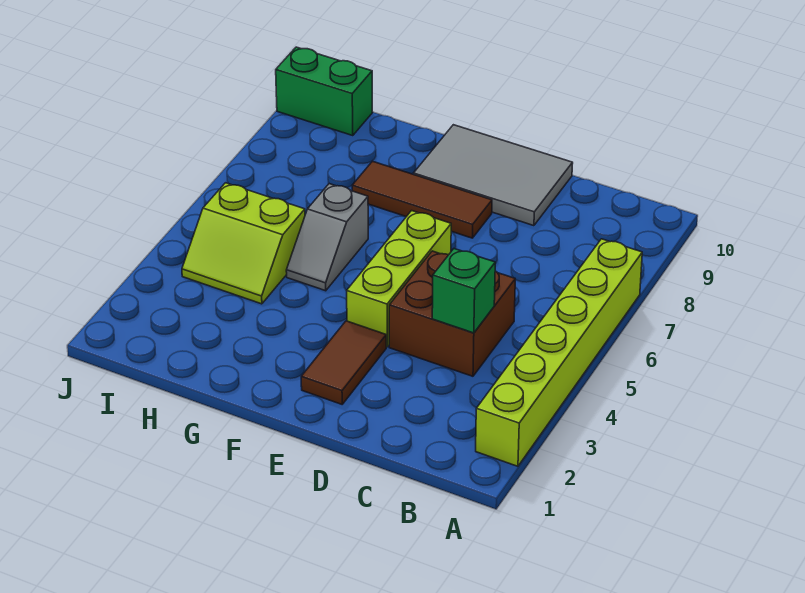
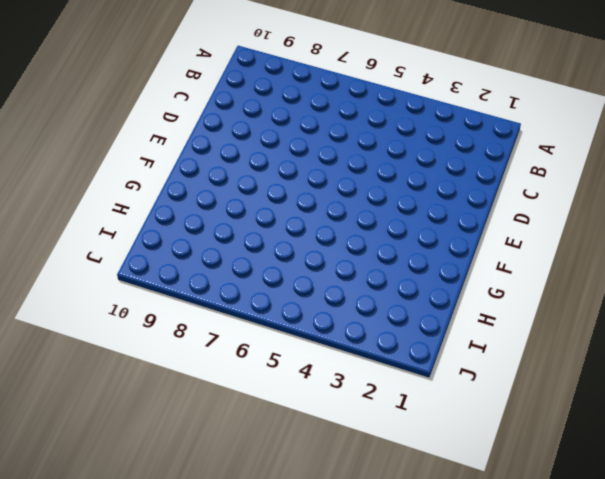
none -> lime 1x6 brick [476,239,642,466]
none -> brown 2x2 brick [389,251,515,376]

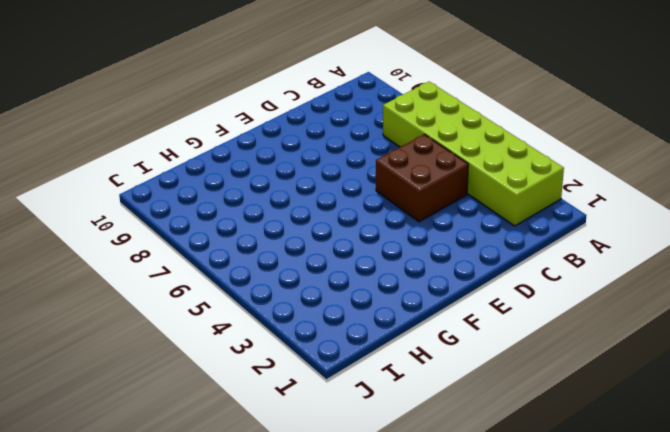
lime 2x6 brick [383,82,564,226] -> lime 1x6 brick [476,239,642,466]
none -> grey 2x3 tile [414,125,573,226]
none -> brown 1x2 tile [301,321,386,404]

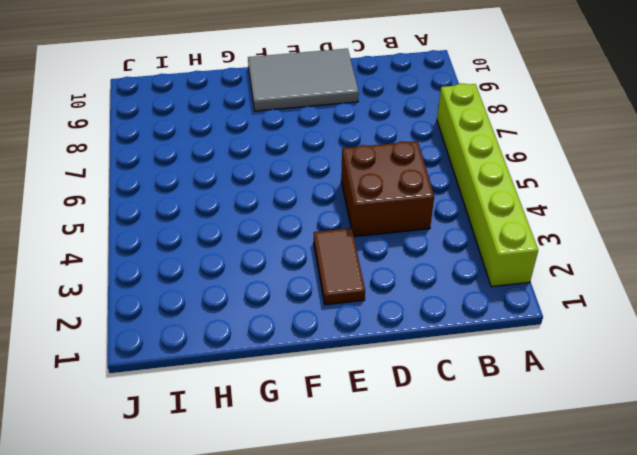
none -> lime 1x3 brick [347,211,451,347]
none -> brown 1x3 tile [352,161,492,238]

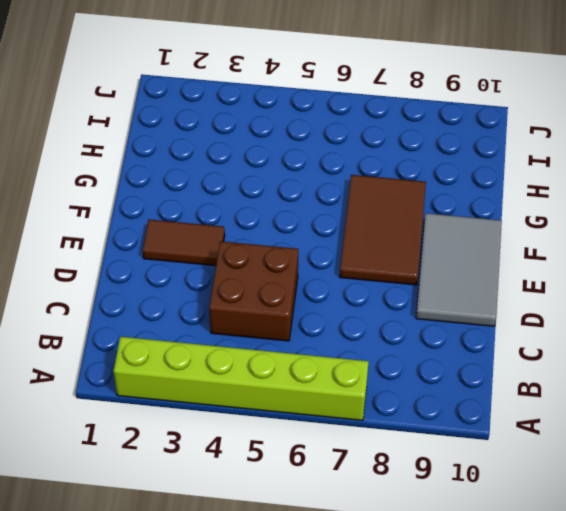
brown 2x3 tile [340,175,426,285] -> brown 1x3 tile [352,161,492,238]
none -> lime 1x3 brick [347,211,451,347]
none -> grey 1x2 slope [286,184,368,291]

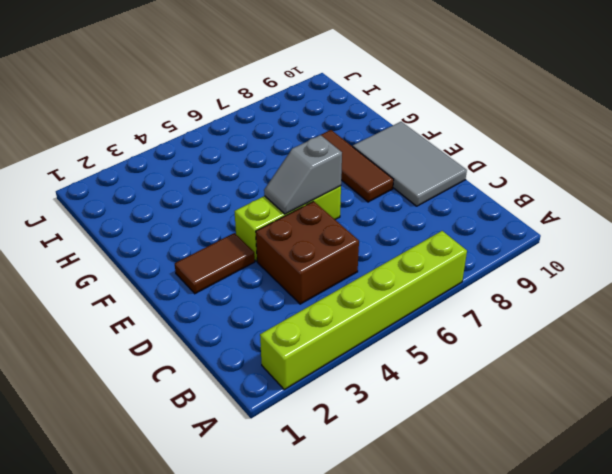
grey 1x2 slope [264,135,342,214] -> grey 1x2 slope moved to [286,184,368,291]
none -> lime 2x2 slope [182,183,305,304]
none -> green 1x2 brick [276,47,373,136]

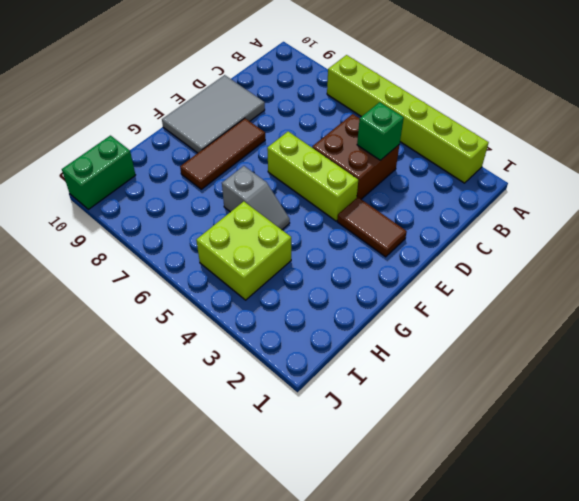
lime 2x2 brick [196,202,291,300] -> lime 2x2 slope [182,183,305,304]

